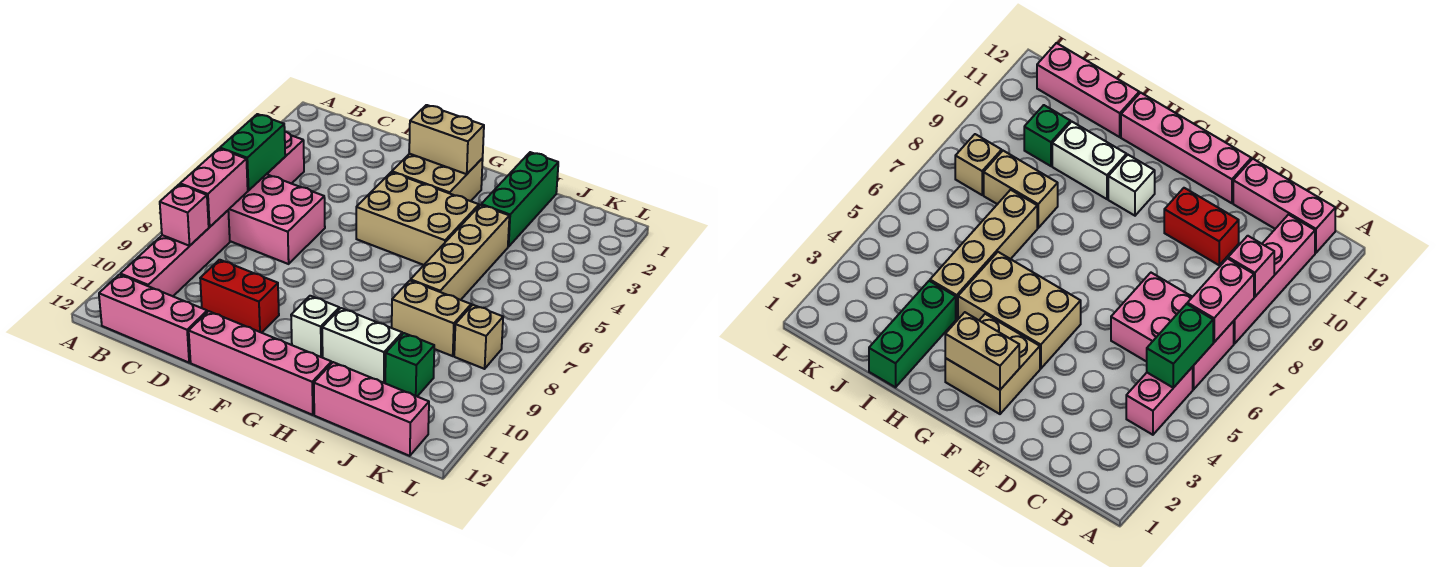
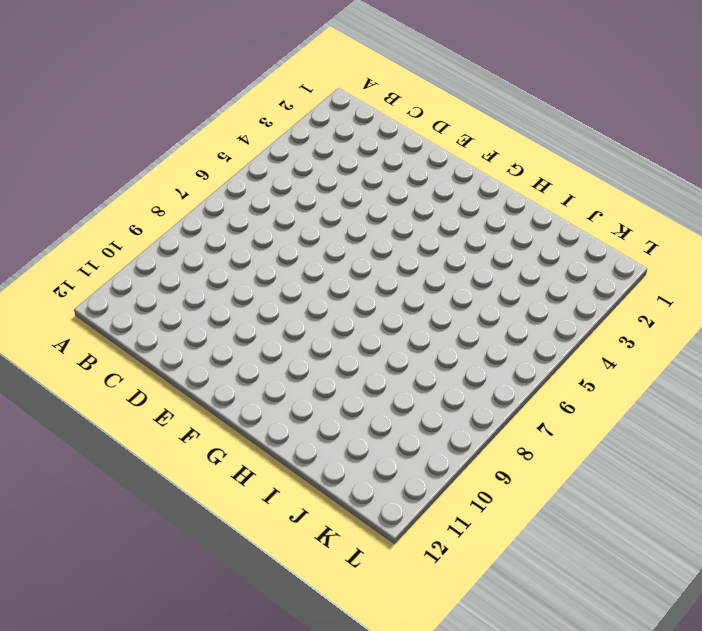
none -> pink 1x2 brick [267,132,304,184]
none -> pink 2x3 brick [228,174,325,264]
none -> pink 1x4 brick [120,211,230,296]

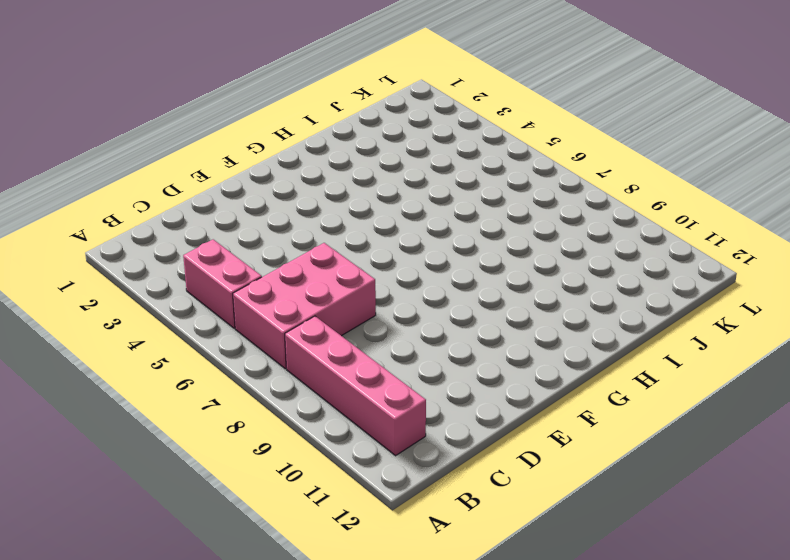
none -> pink 1x3 brick [99,275,207,363]
none -> red 1x2 brick [200,260,279,333]
none -> pink 1x4 brick [189,311,332,415]

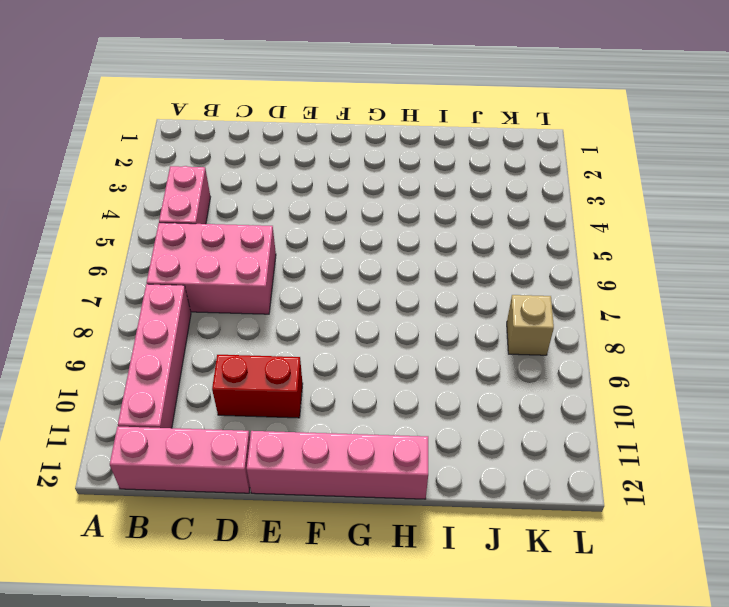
none -> tan 2x2 brick [392,154,483,201]
none -> tan 2x3 brick [356,172,479,265]
none -> white 1x1 brick [291,296,339,358]

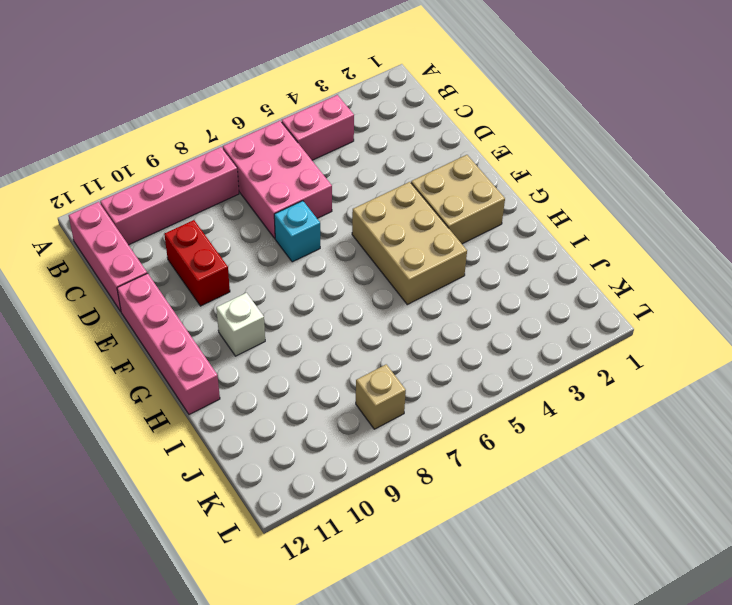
cyan 1x1 brick [274,201,320,262] -> none
none -> white 1x2 brick [322,308,402,383]
none -> green 1x3 brick [481,152,558,247]
none -> tan 1x4 brick [411,205,509,300]

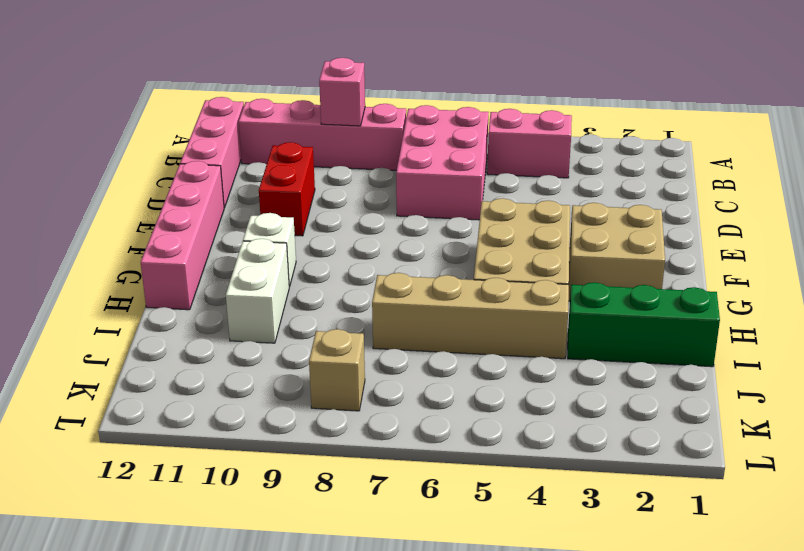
none -> tan 1x2 brick [392,280,471,356]
none -> pink 1x3 brick [314,362,429,456]
none -> green 1x1 brick [385,333,434,396]

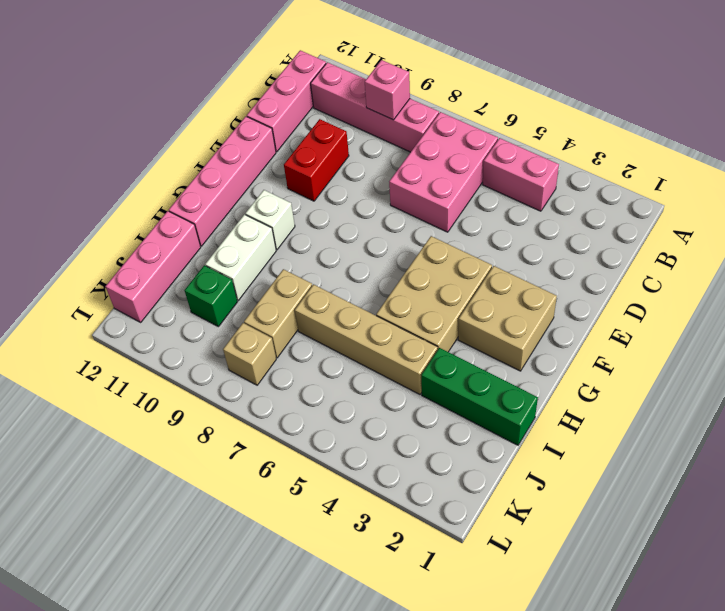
none -> green 1x2 brick [220,114,285,191]
none -> pink 1x2 brick [180,149,248,227]
none -> tan 1x2 brick [409,105,484,174]

